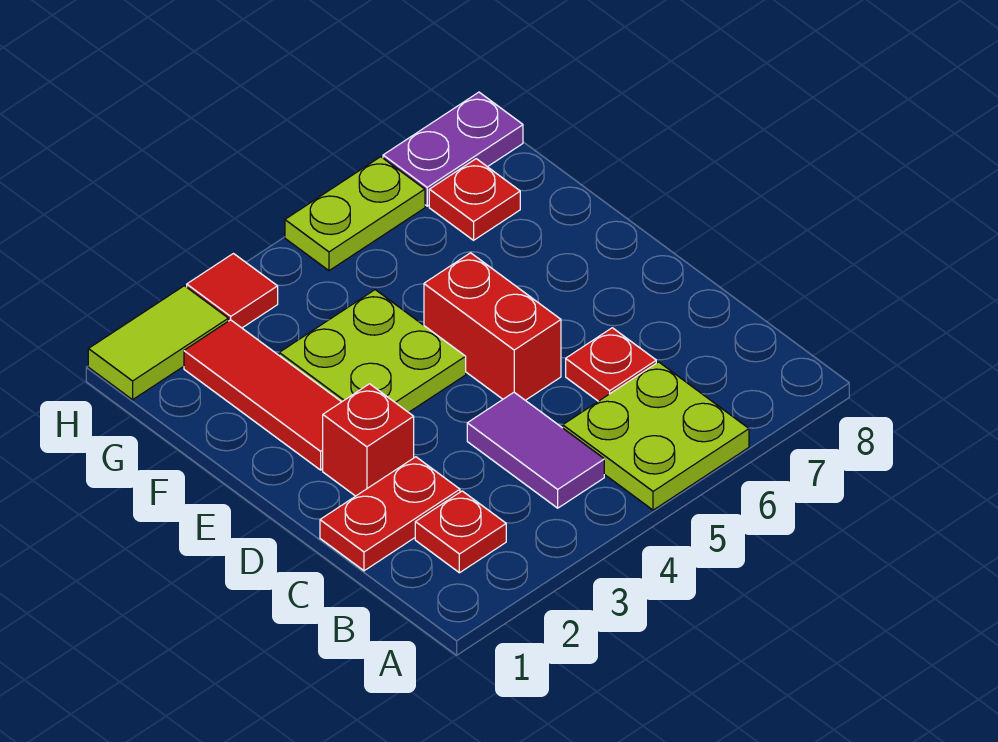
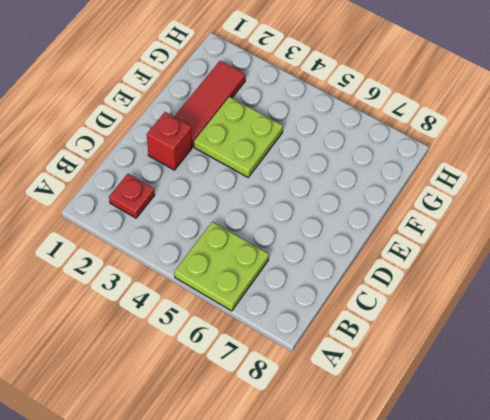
none -> purple 1x2 tile [467,392,604,508]
none -> red 1x2 plate [320,457,460,571]
none -> red 1x1 plate [566,328,656,401]

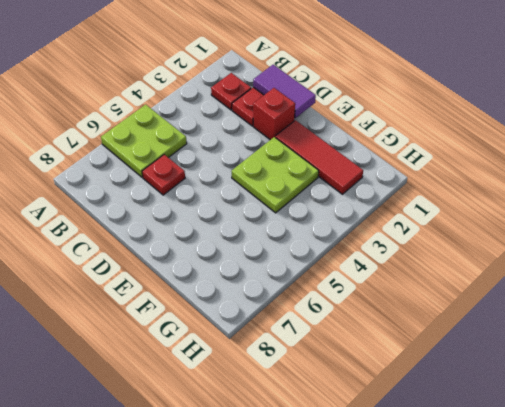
purple 1x2 tile [253,65,316,118] -> purple 1x2 tile moved to [467,392,604,508]
none -> red 1x2 brick [424,253,561,400]
none -> red 1x1 plate [429,159,520,240]
none -> lime 1x2 tile [88,286,228,400]

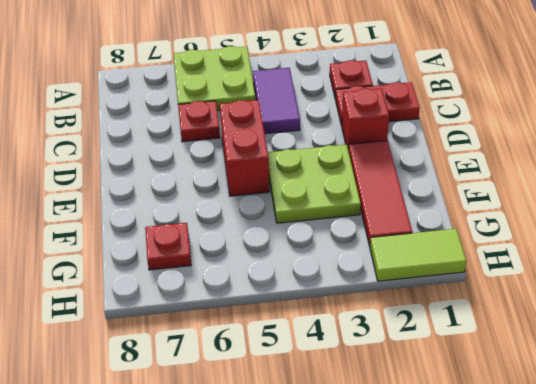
none -> red 1x1 tile [187,254,278,328]
none -> lime 1x2 plate [285,157,425,271]
none -> purple 1x2 plate [383,92,523,206]

